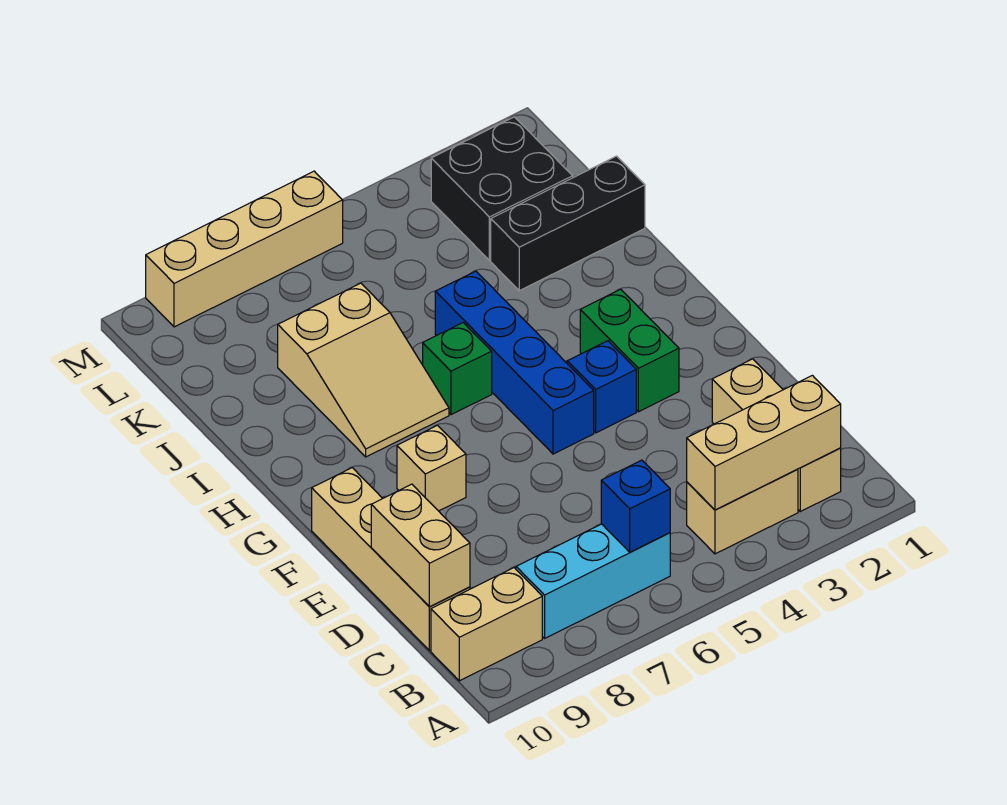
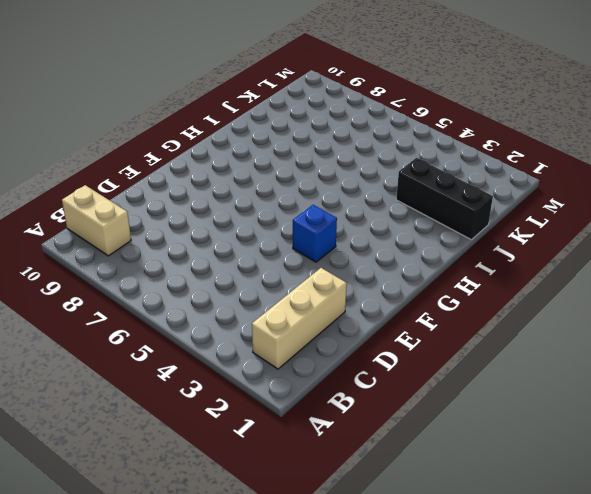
none -> tan 1x2 brick [687,469,798,554]
none -> cyan 1x3 brick [516,524,670,638]
none -> tan 1x4 brick [312,468,470,651]

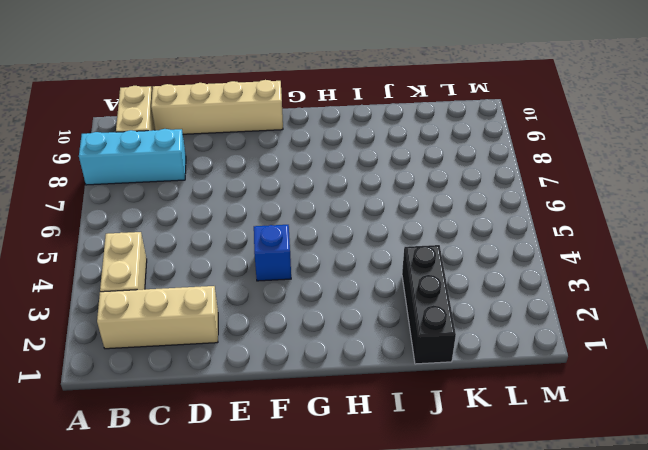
cyan 1x3 brick [79,129,186,185] -> cyan 1x3 brick turned to [516,524,670,638]
none -> green 1x2 brick [580,289,679,412]
none -> blue 1x4 brick [435,271,594,454]
none -> tan 1x1 brick [397,425,466,511]

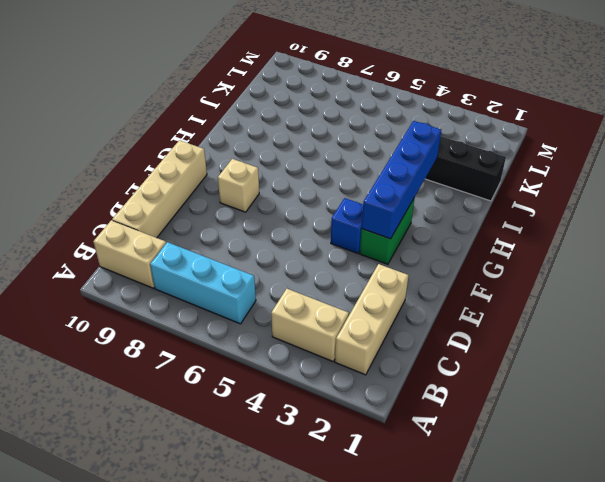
blue 1x4 brick [362,121,441,239] -> blue 1x4 brick moved to [435,271,594,454]
none -> green 1x1 brick [423,323,492,415]
none -> tan 2x3 slope [278,283,449,457]
none -> black 2x2 brick [431,117,573,260]

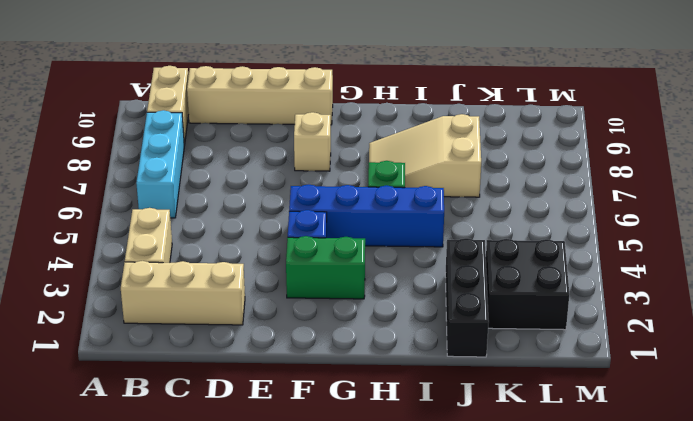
none -> tan 1x4 brick [146,171,343,327]
none -> tan 1x3 brick [687,375,841,510]
none -> blue 1x1 brick [601,460,670,552]

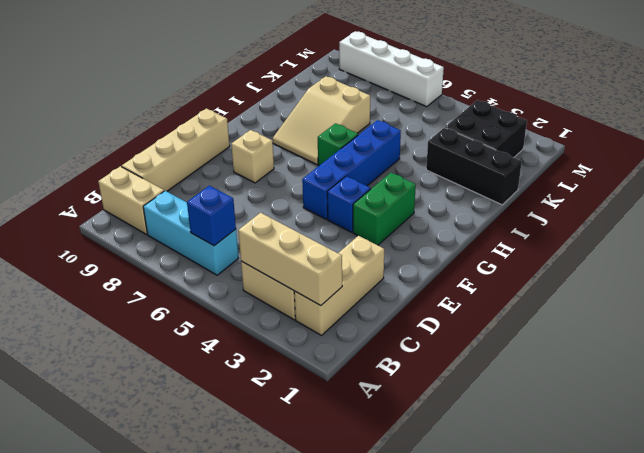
white 1x4 brick [339,32,444,107] -> tan 1x4 brick [146,171,343,327]
none -> tan 1x2 brick [371,484,470,607]

